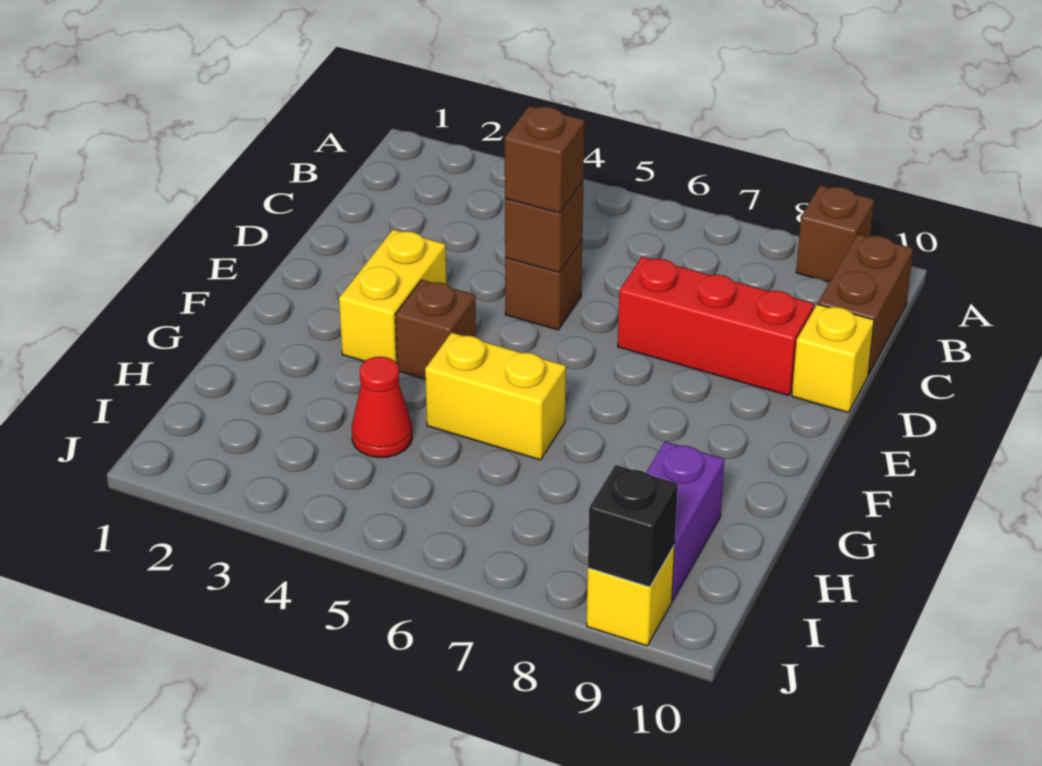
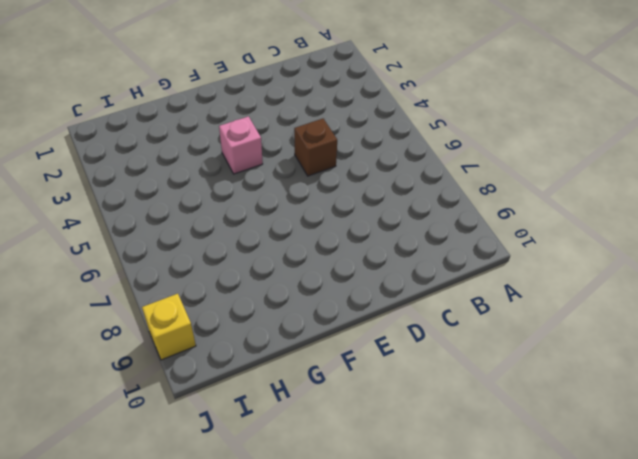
pink 1x1 brick [219,116,263,174] -> brown 1x1 brick [395,280,476,379]
none -> brown 1x1 brick [796,185,874,282]
none -> brown 1x2 brick [818,234,913,375]
none -> red 1x3 brick [618,257,814,396]

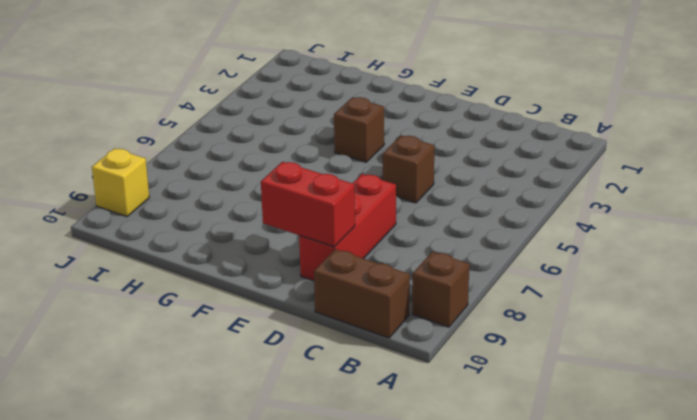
red 1x2 brick [261,162,355,247] -> none
none -> yellow 1x1 brick [792,304,874,413]
none -> yellow 1x2 brick [339,229,446,363]
none -> yellow 1x2 brick [425,333,566,460]

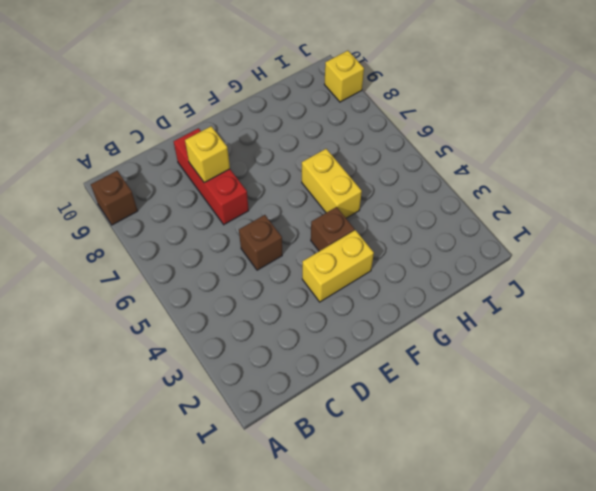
yellow 1x1 brick [185,126,230,183] -> yellow 1x1 brick moved to [792,304,874,413]
none -> brown 1x2 brick [818,234,913,375]
none -> red 1x1 cone [352,357,412,458]
none -> purple 1x2 brick [646,441,724,601]

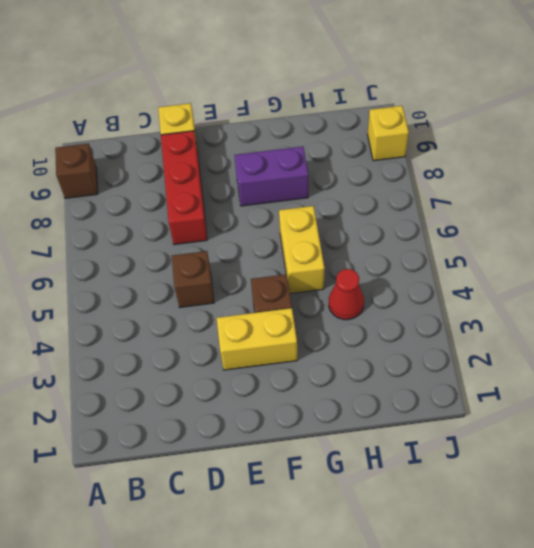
purple 1x2 brick [234,146,308,206] -> purple 1x2 brick moved to [646,441,724,601]
none -> brown 1x2 brick [818,234,913,375]
none -> brown 1x1 brick [505,182,583,273]
none -> black 1x1 brick [588,465,678,587]

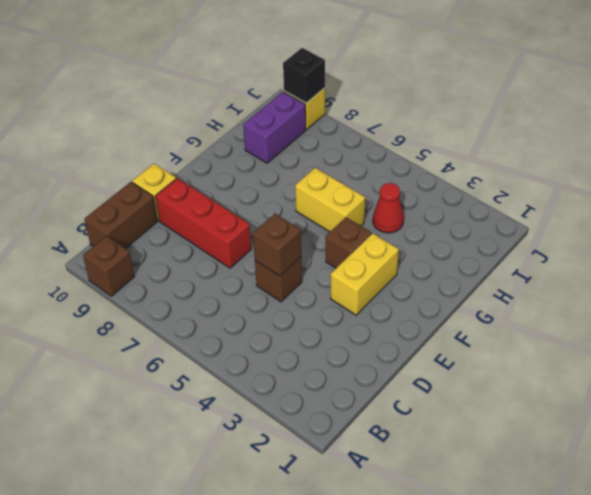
none -> brown 1x1 brick [505,106,585,213]

